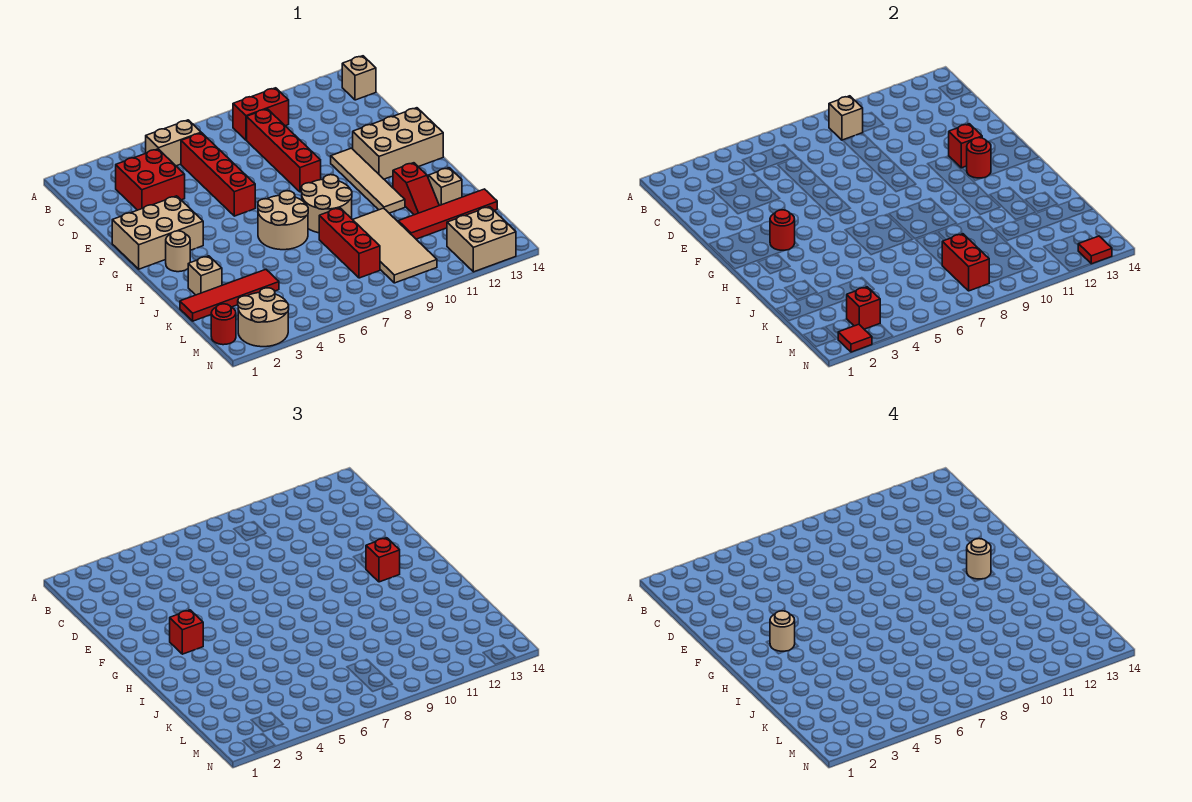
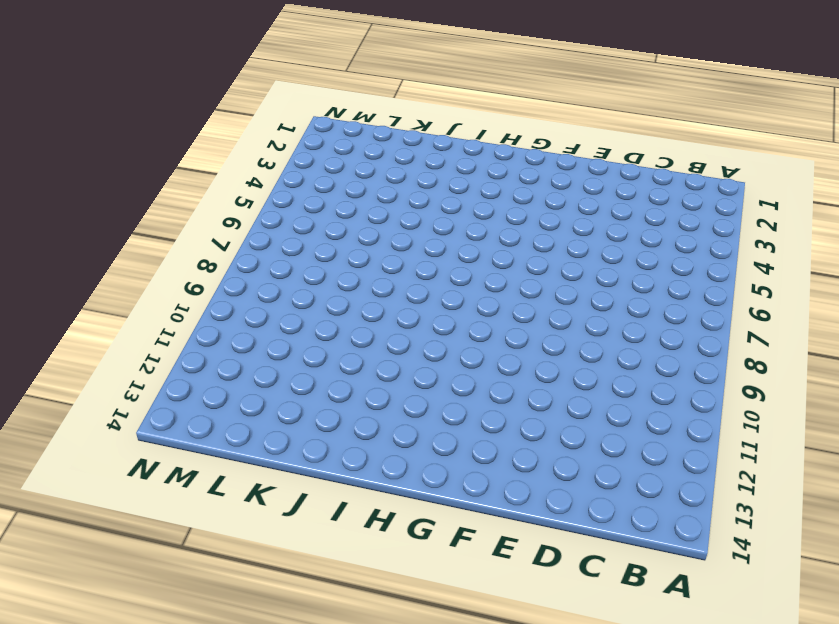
none -> tan 1x2 brick [146,120,201,166]
none -> red 1x2 brick [233,88,289,140]
none -> tan 1x1 brick [342,56,376,100]
none -> red 2x2 brick [116,149,185,210]

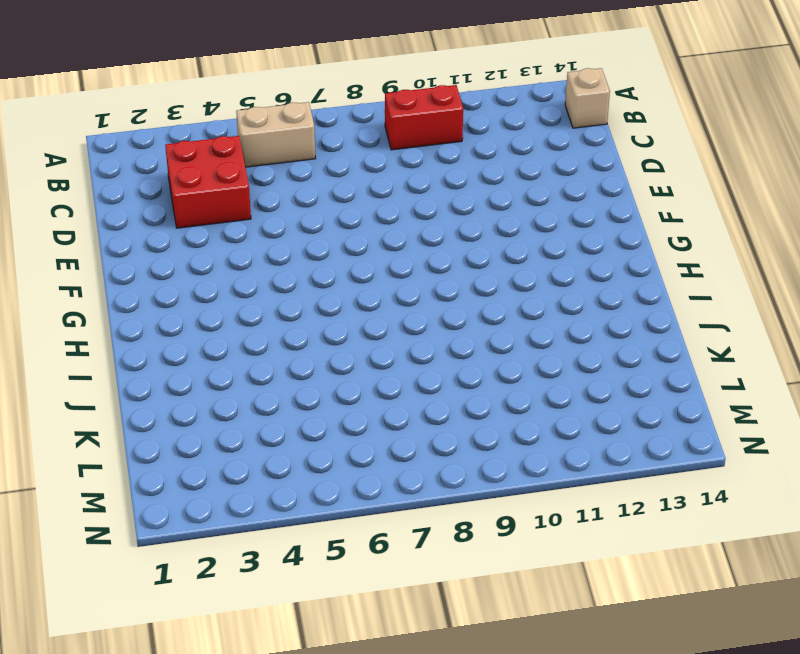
none -> red 1x4 brick [181,133,255,216]
none -> red 1x4 brick [247,109,321,192]
none -> tan 2x3 brick [112,196,203,269]
none -> tan 1x4 tile [331,148,405,213]

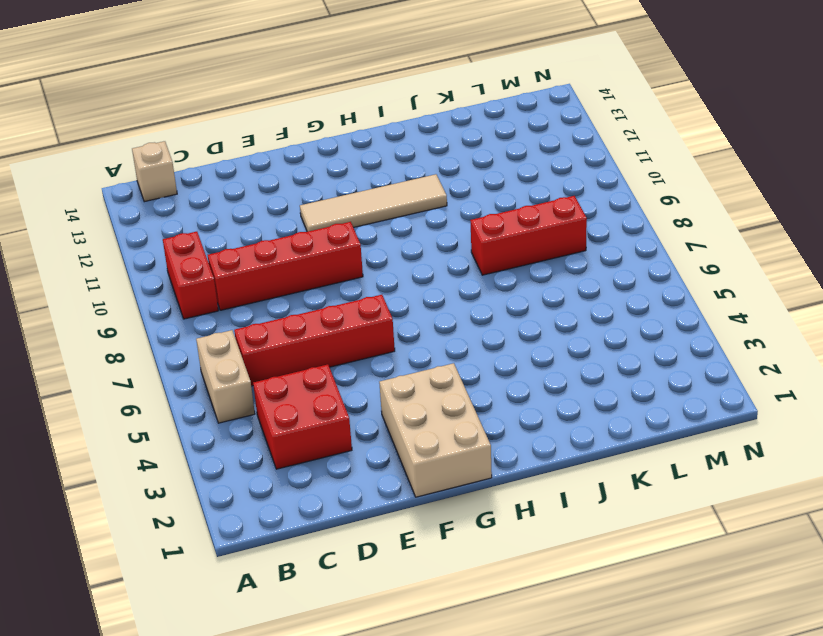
none -> tan 2x3 brick [353,108,443,179]
none -> tan 1x1 round brick [166,231,190,272]
none -> tan 2x2 round brick [258,191,308,250]
none -> tan 2x2 round brick [301,175,352,233]

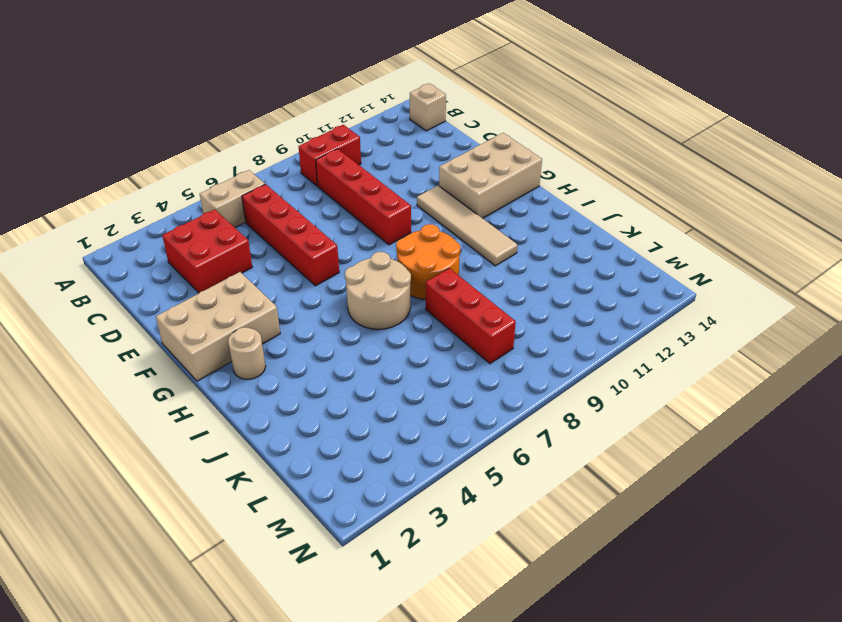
orange 2x2 round brick [396,224,461,299] -> tan 2x2 round brick [301,175,352,233]
none -> red 1x2 slope [393,163,439,215]
none -> tan 1x1 brick [188,256,222,295]
none -> tan 2x4 tile [353,208,437,283]
none -> tan 1x1 brick [428,168,462,206]

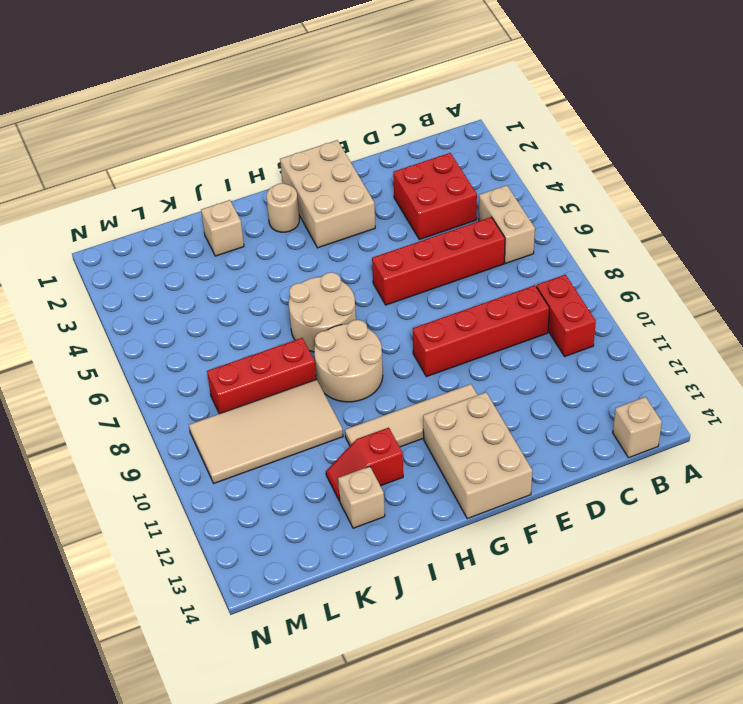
none -> red 1x4 tile [180,270,279,321]
none -> red 1x4 tile [398,189,497,239]
none -> red 1x1 round brick [211,304,236,345]
none -> tan 2x2 round brick [238,288,289,347]

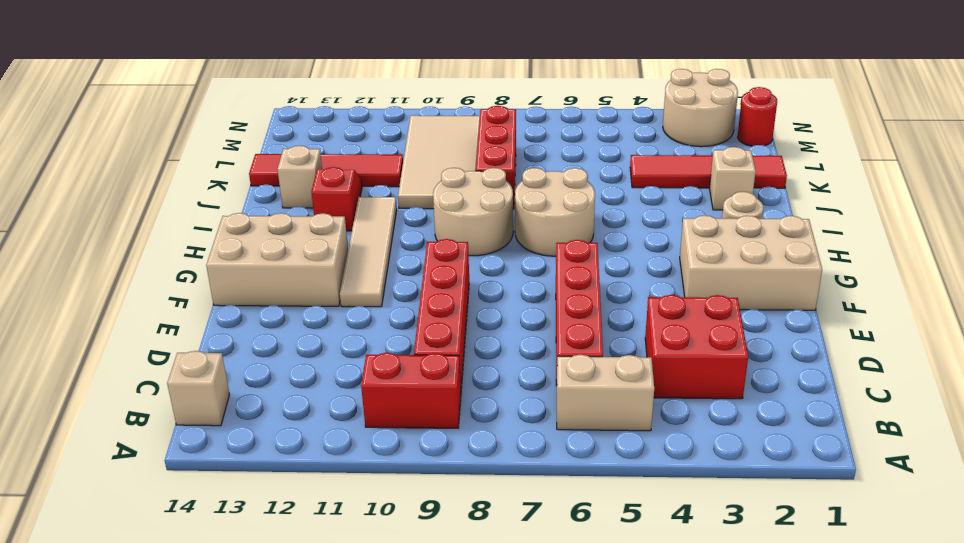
none -> tan 2x2 brick [447,207,516,272]
none -> tan 1x1 brick [829,96,863,140]
none -> red 1x1 brick [949,124,982,168]
none -> red 1x1 round brick [770,210,795,251]

